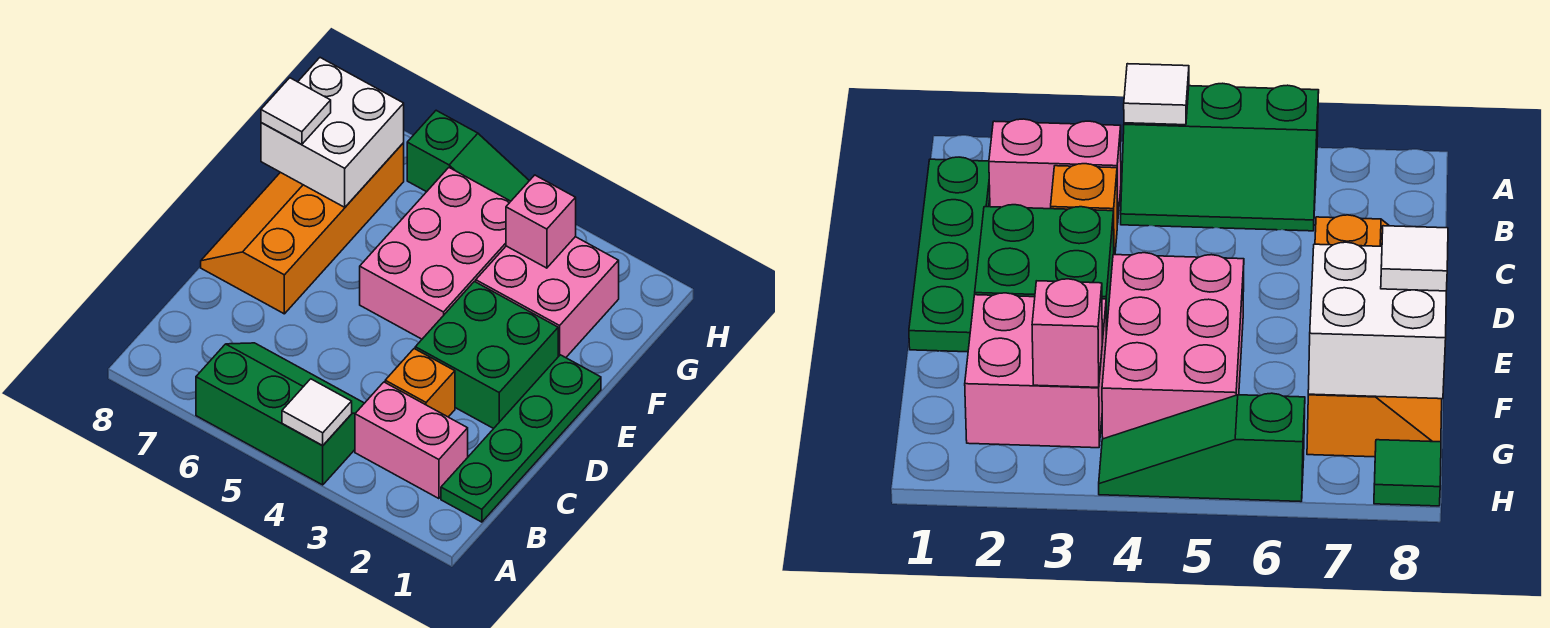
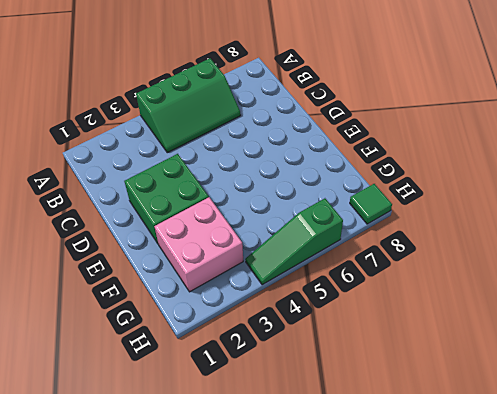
none -> green 1x4 plate [441,355,601,522]
none -> pink 1x2 brick [355,382,468,499]
none -> orange 1x1 brick [385,349,455,417]

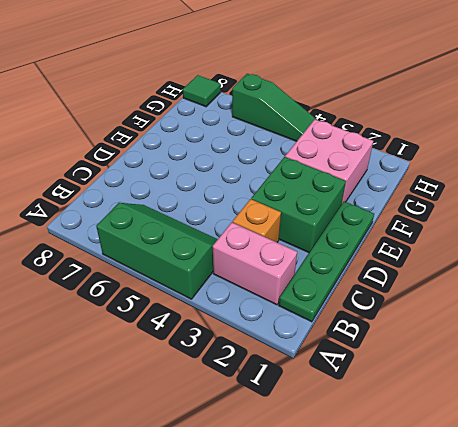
none -> orange 2x4 slope [201,143,404,314]
none -> pink 2x3 brick [360,168,511,339]
none -> white 1x1 tile [282,379,352,446]

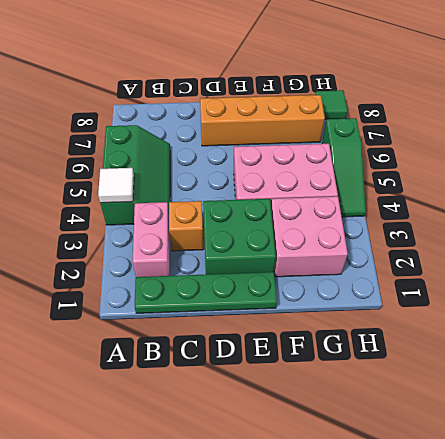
none -> white 2x2 brick [261,58,404,207]
none -> pink 1x1 brick [506,175,576,268]
none -> white 1x1 tile [261,78,331,145]

